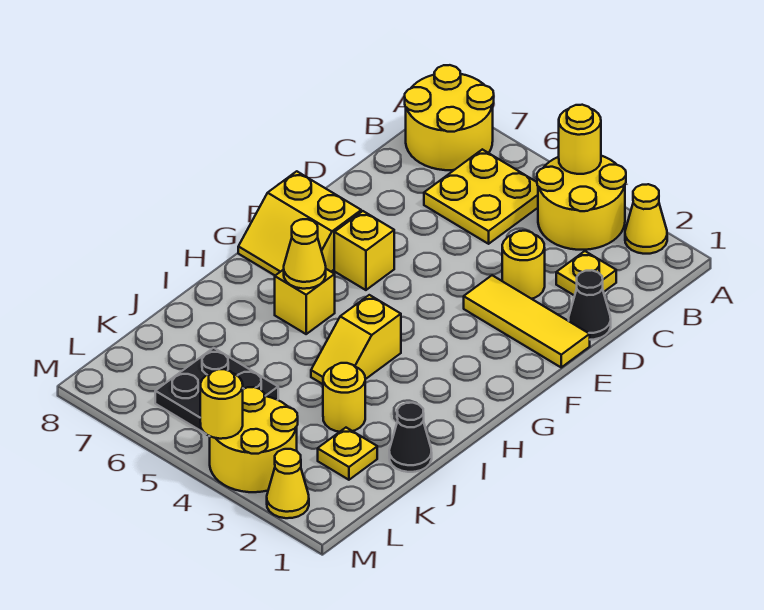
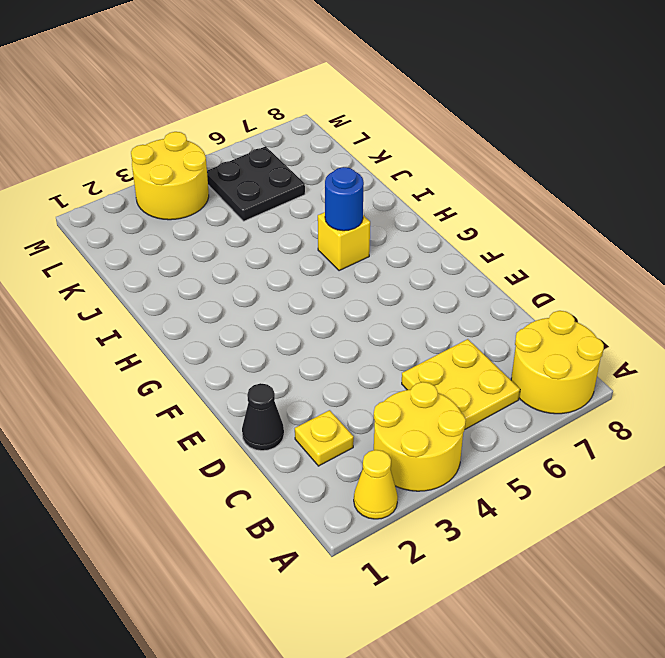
blue 1x1 round brick [325,167,364,231] -> yellow 1x1 cone [284,219,326,289]
none -> yellow 1x1 round brick [502,231,545,299]
none -> yellow 1x3 tile [464,275,590,367]
none -> yellow 1x1 brick [334,211,394,290]

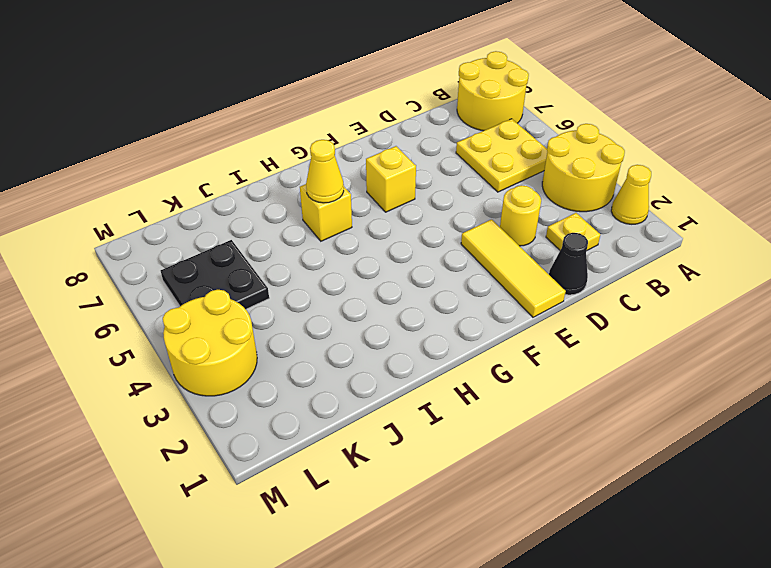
none -> yellow 2x2 slope [238,171,361,275]
none -> yellow 1x2 slope [311,295,401,384]
none -> black 1x1 cone [389,403,432,472]

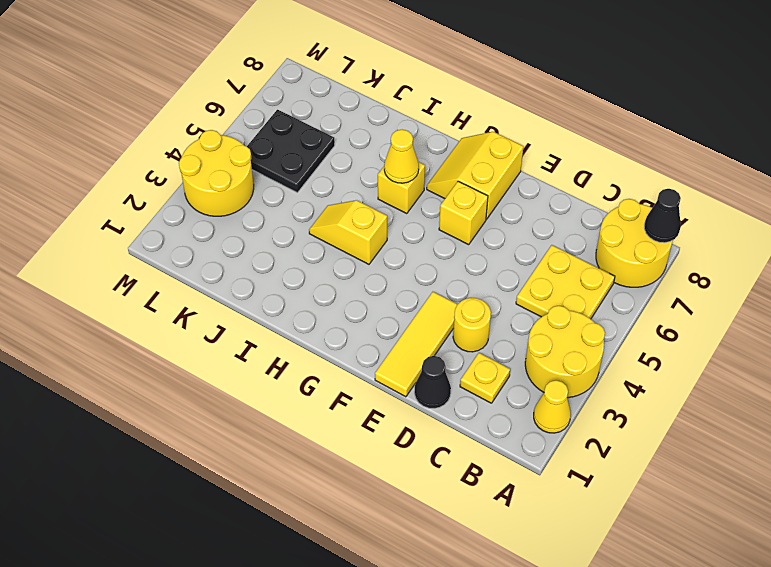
black 1x1 cone [644,189,681,243] -> black 1x1 cone moved to [389,403,432,472]
none -> yellow 1x1 round brick [323,363,365,432]
none -> yellow 1x1 plate [318,428,377,480]
none -> yellow 1x1 cone [267,449,309,518]

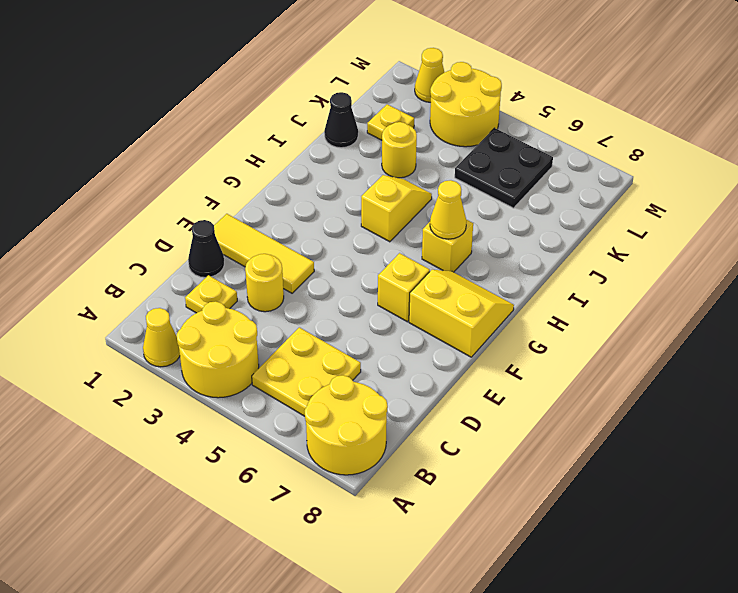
none -> yellow 1x1 round brick [559,105,601,174]
none -> yellow 1x1 round brick [200,369,243,439]

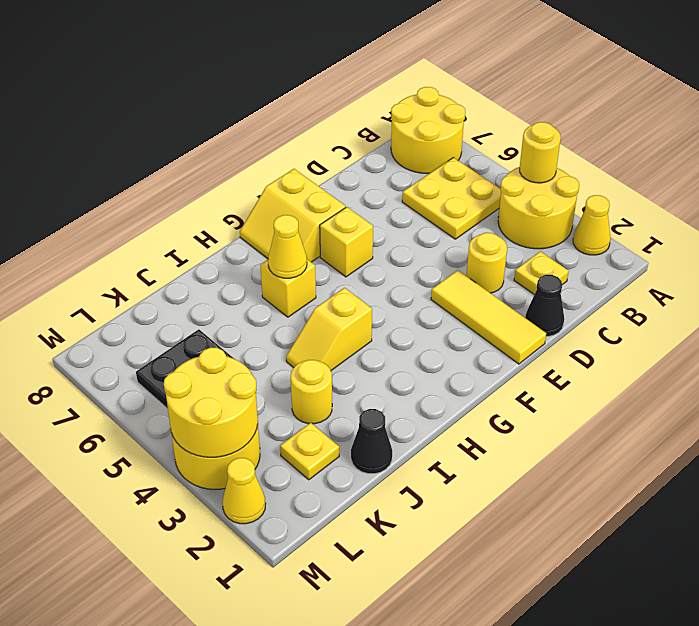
yellow 2x2 round brick [164,348,258,457] -> yellow 1x1 round brick [200,369,243,439]

